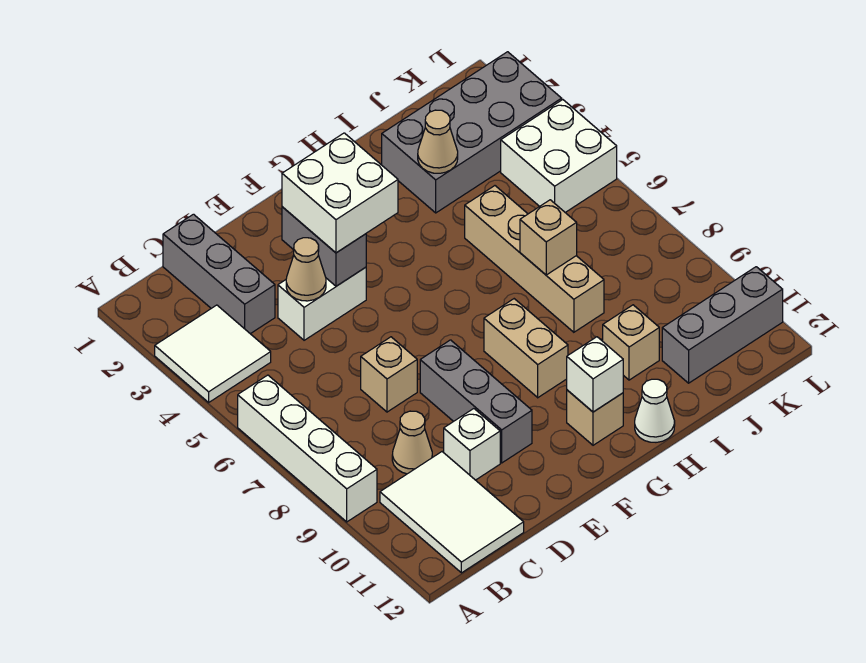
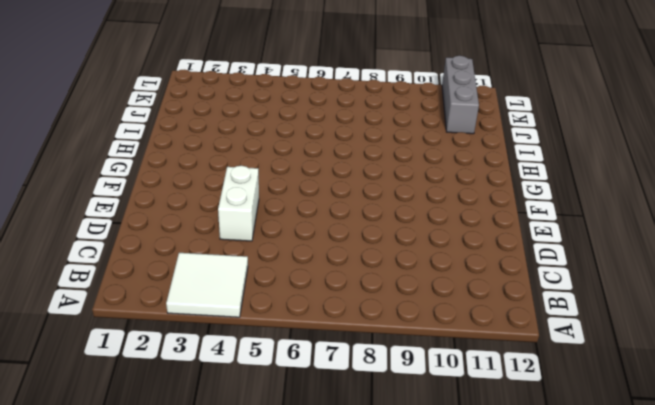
none -> white 1x4 brick [238,375,377,522]
none -> white 2x3 tile [380,452,524,573]
none -> grey 1x3 brick [163,214,275,334]

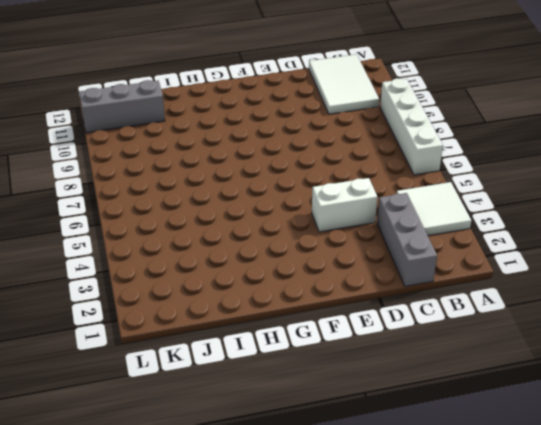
none -> tan 1x1 cone [392,411,432,474]
none -> tan 1x1 brick [361,337,417,412]
none -> white 1x1 brick [444,409,500,480]

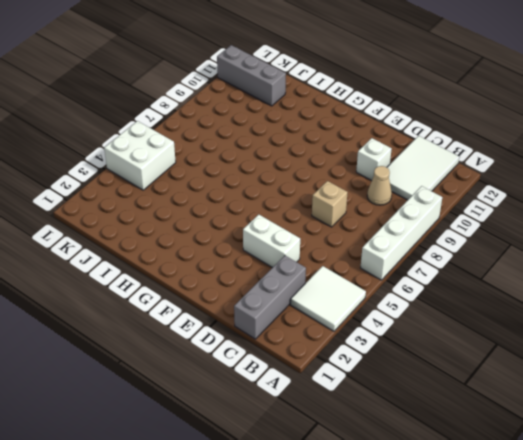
none -> grey 1x3 brick [420,340,532,463]
none -> tan 1x2 brick [484,299,568,398]
none -> tan 1x1 brick [567,390,623,445]

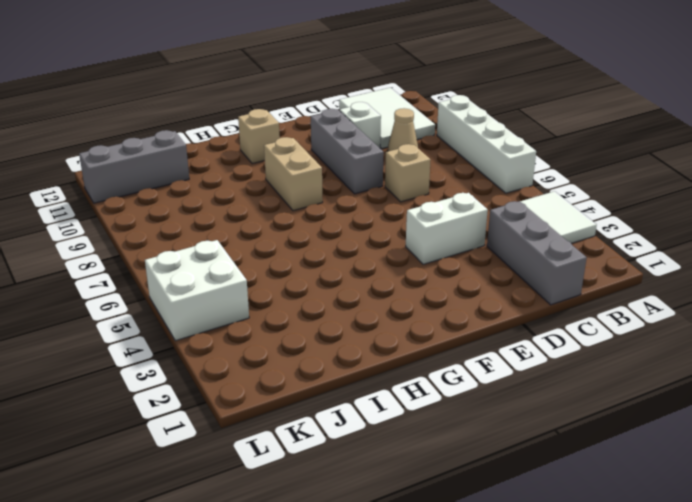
none -> white 1x1 cone [635,379,675,442]
none -> grey 2x4 brick [382,52,562,213]
none -> tan 1x4 brick [465,186,604,332]

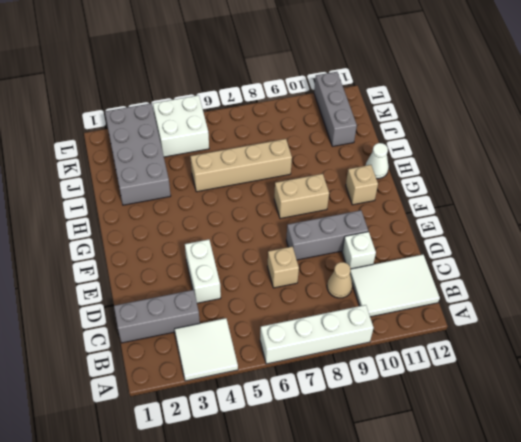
none -> tan 1x1 brick [603,305,659,380]
none -> tan 1x1 cone [286,238,326,301]
none -> grey 1x2 brick [282,207,366,286]

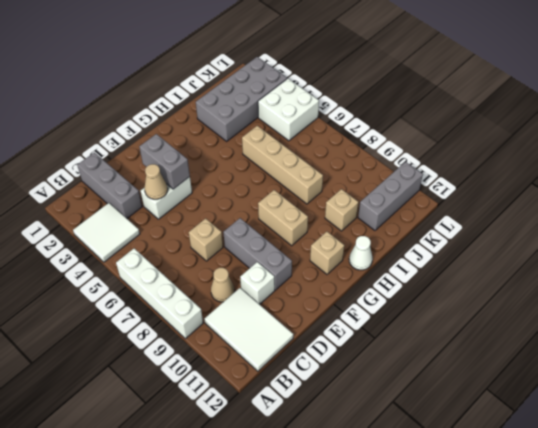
none -> white 1x1 brick [567,337,623,412]
none -> tan 1x1 cone [418,110,458,173]
none -> tan 1x1 brick [520,200,577,275]

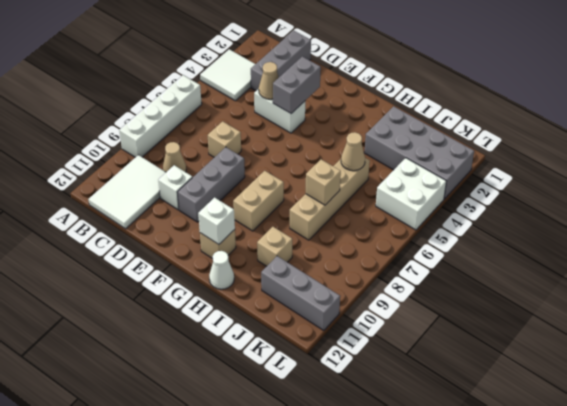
tan 1x1 cone [341,132,365,171] -> tan 1x1 cone moved to [418,110,458,173]
none -> white 2x2 brick [282,133,398,253]

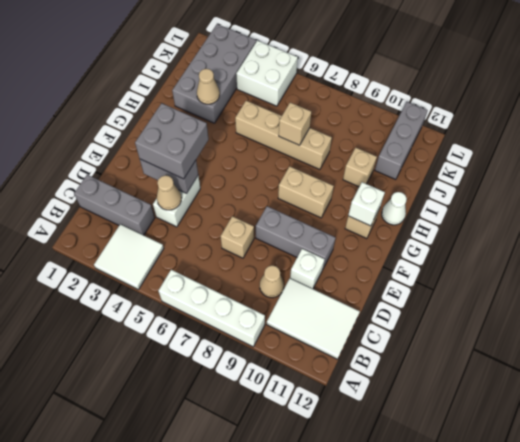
grey 2x2 brick [135,103,209,179] -> white 2x2 brick [282,133,398,253]

